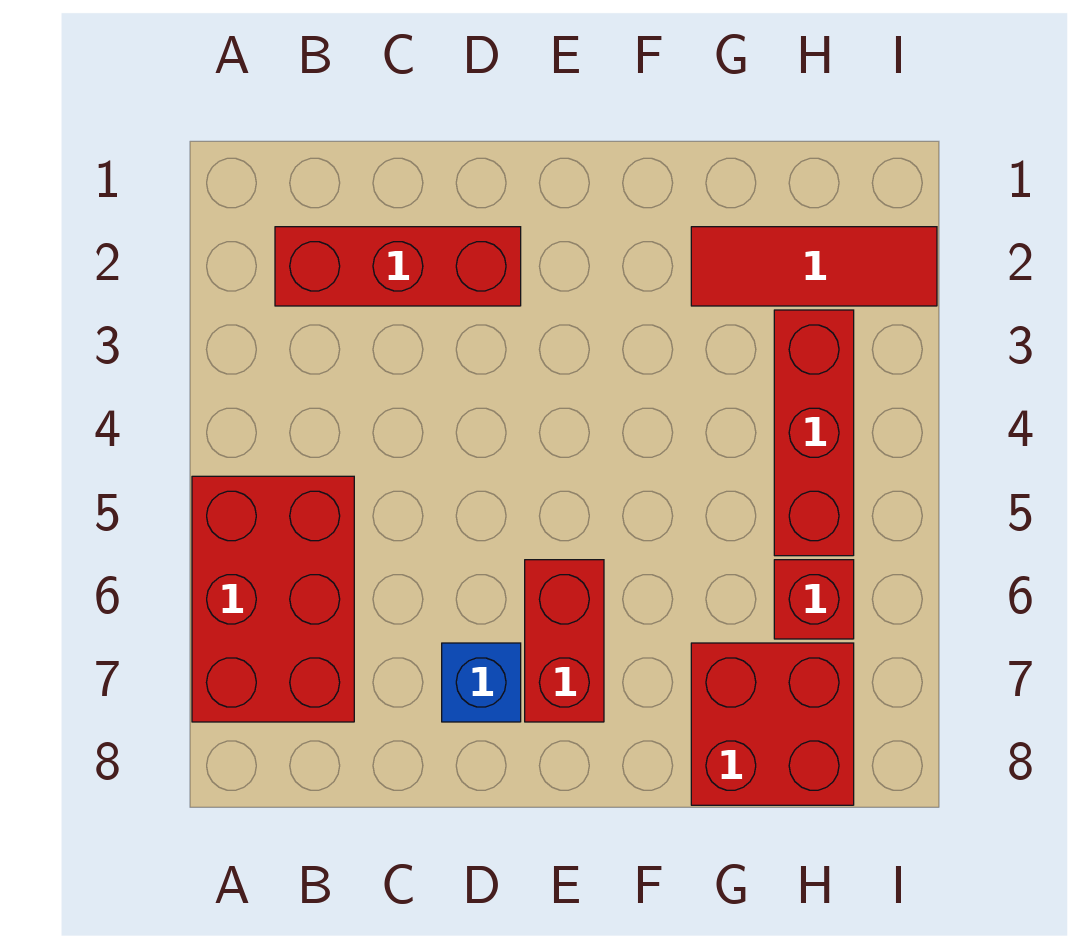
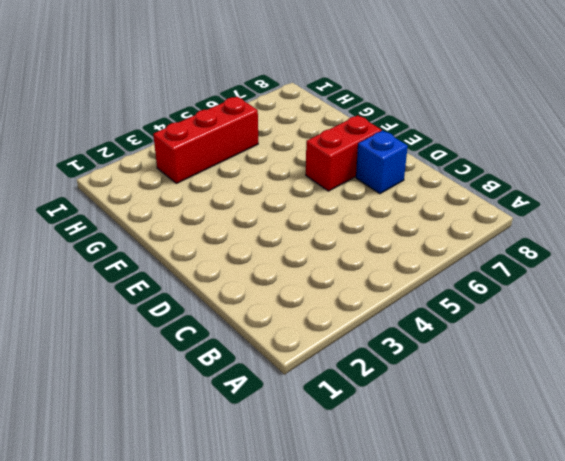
none -> red 2x3 brick [192,476,354,722]
none -> red 1x3 brick [275,227,521,306]

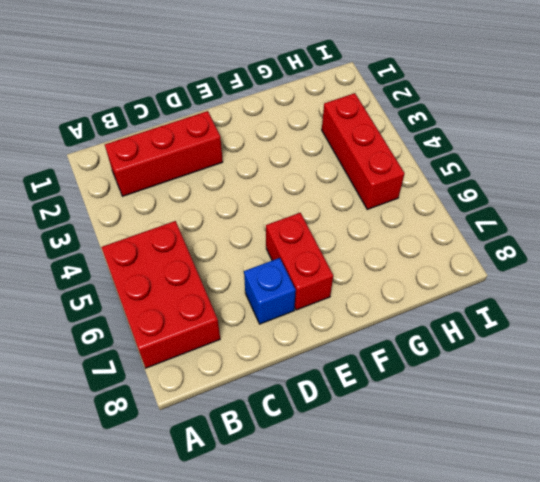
none -> red 1x3 tile [691,227,937,306]
none -> red 2x2 brick [691,643,854,805]

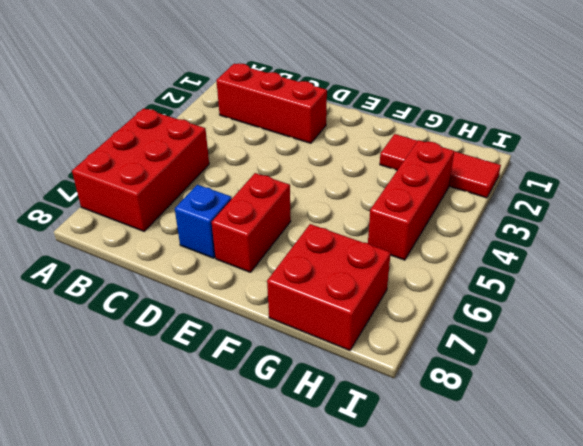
none -> red 1x1 brick [774,560,854,639]

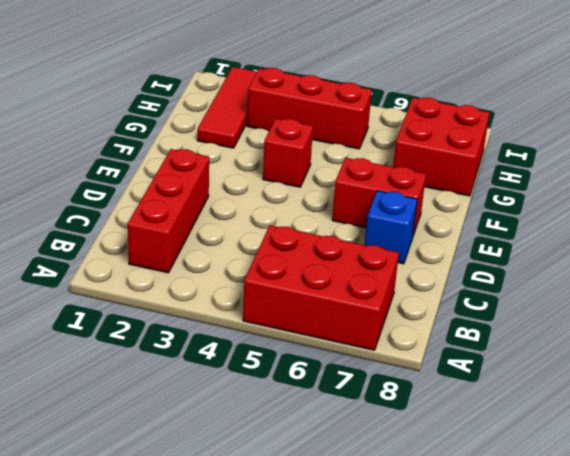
red 1x1 brick [263,119,313,187] -> red 1x1 brick moved to [774,560,854,639]

